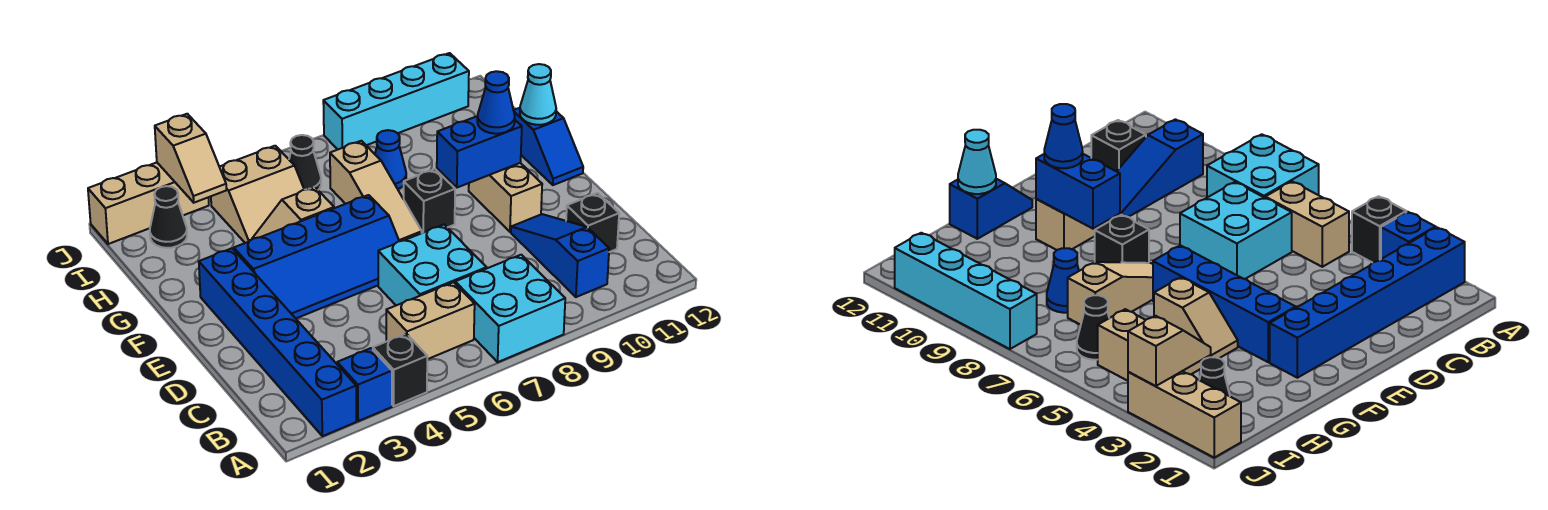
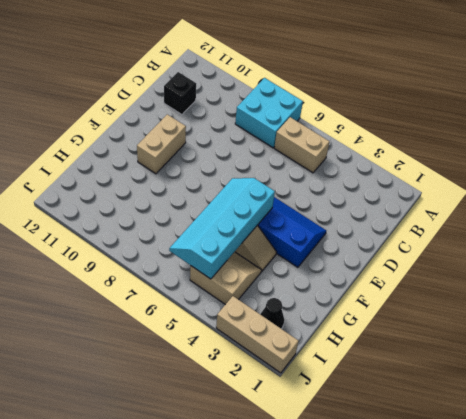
cyan 2x4 slope [169,178,275,279] -> none
none -> blue 1x6 brick [199,248,356,436]
none -> blue 1x1 brick [337,348,392,421]
none -> black 1x1 brick [373,334,427,406]

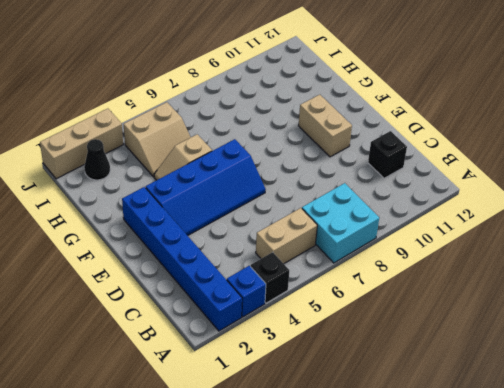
none -> blue 1x3 slope [511,214,609,297]
none -> cyan 2x2 brick [378,225,487,305]
none -> tan 1x3 slope [330,141,422,241]

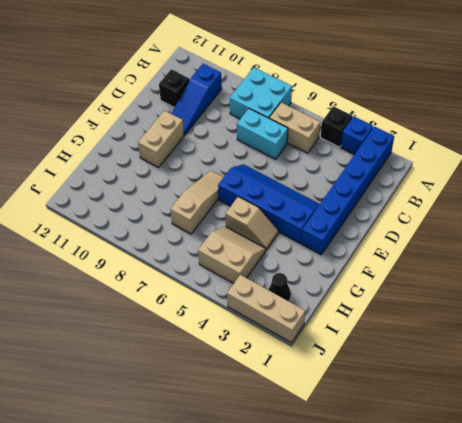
cyan 1x2 brick [237,109,288,159] -> cyan 2x2 brick [378,225,487,305]
none -> black 1x1 brick [404,169,455,233]
none -> blue 1x2 slope [514,108,583,185]
none -> blue 1x1 cone [375,130,406,189]

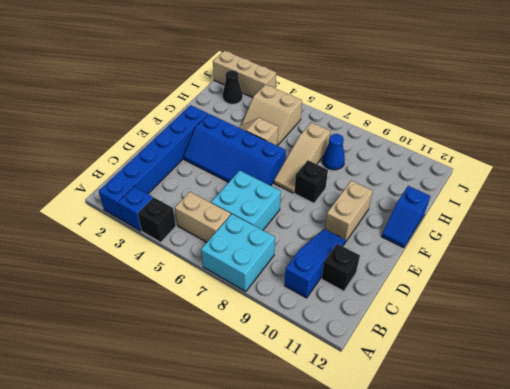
none -> black 1x1 cone [289,135,321,190]
none -> cyan 1x4 brick [323,53,469,149]
none -> blue 1x2 brick [437,116,522,188]

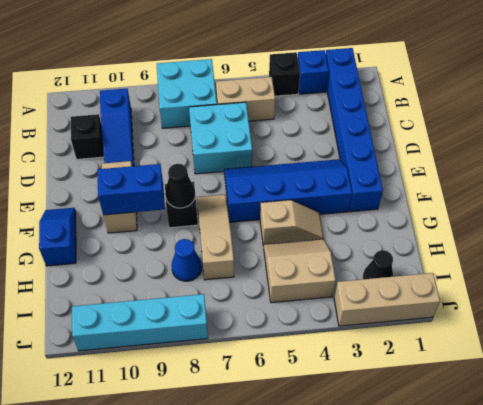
black 1x1 cone [165,164,195,208] -> black 1x1 cone moved to [289,135,321,190]
none -> cyan 1x1 cone [520,64,556,125]
none -> tan 1x2 slope [155,114,226,203]
none -> blue 1x1 cone [477,71,515,134]

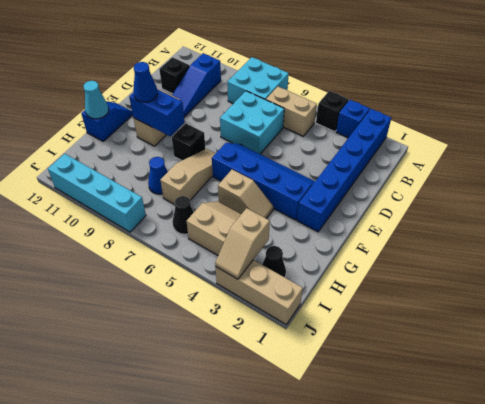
tan 1x2 slope [215,208,270,279] -> tan 1x2 slope turned to [155,114,226,203]

